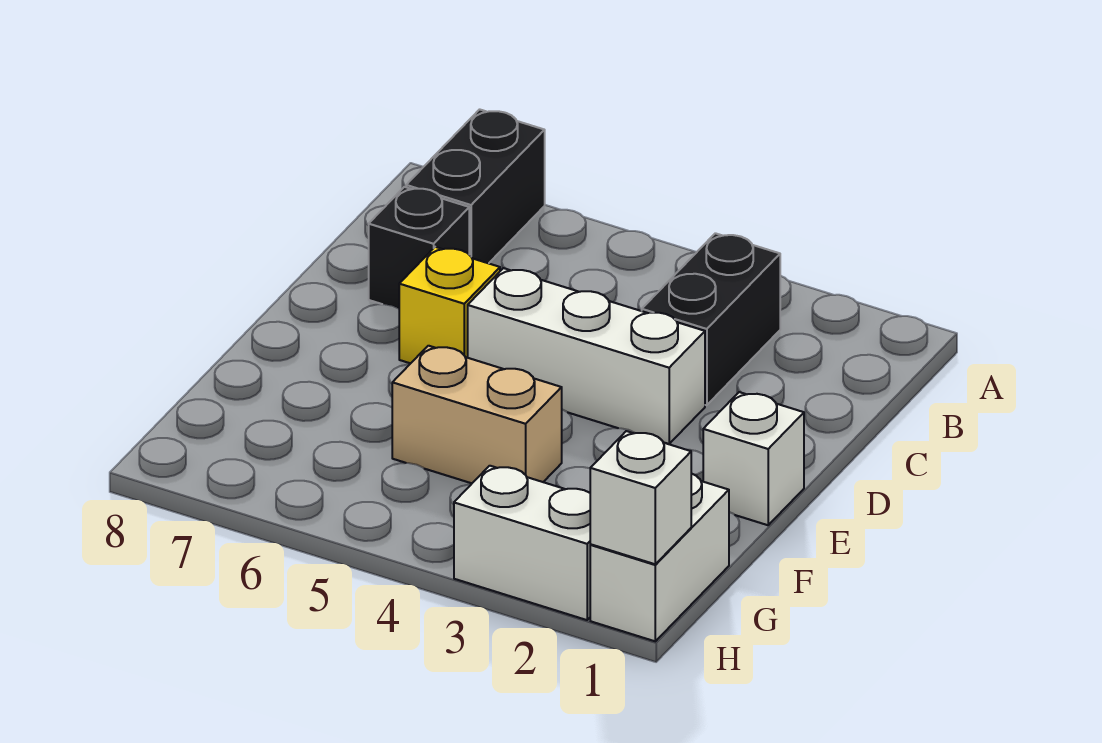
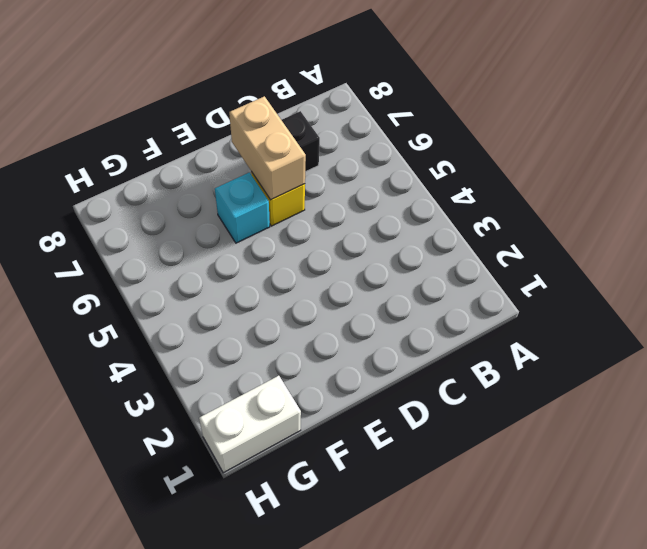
tan 1x2 brick [229,96,306,200] -> tan 1x2 brick moved to [392,346,562,483]
cyan 1x1 brick [215,172,270,243] -> none
none -> black 1x2 brick [406,109,545,263]
none -> black 1x2 brick [642,233,780,405]

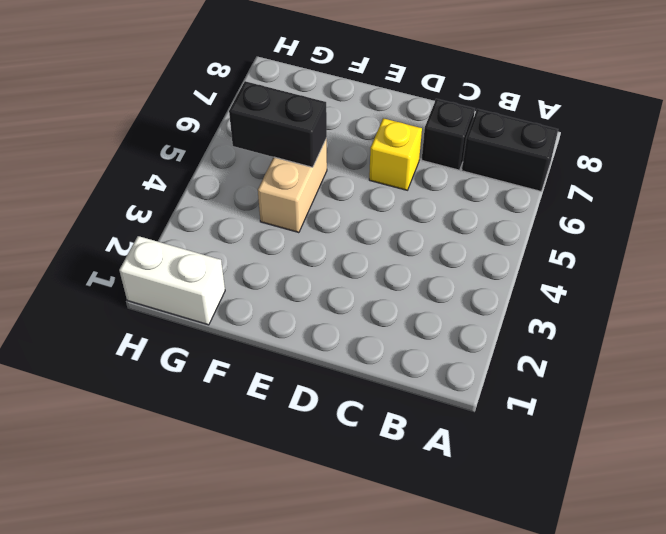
black 1x2 brick [229,81,327,167] -> black 1x2 brick moved to [642,233,780,405]
none -> white 1x3 brick [468,268,705,444]
none -> white 1x1 brick [703,392,804,525]

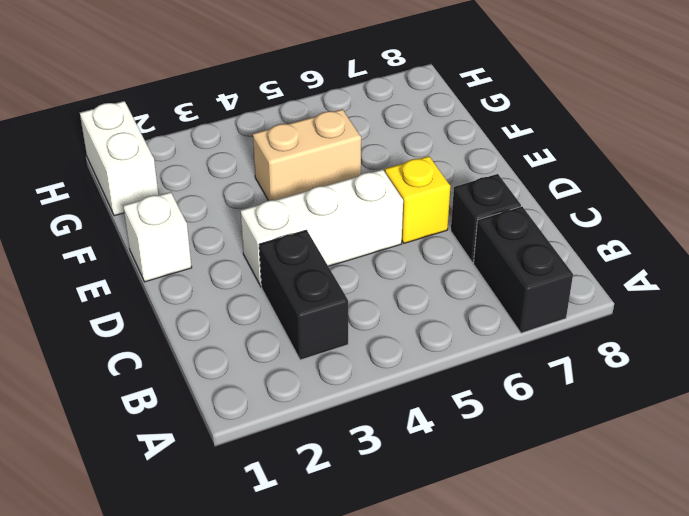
none -> white 1x2 brick [454,466,591,620]
none -> white 1x1 brick [590,431,691,564]

